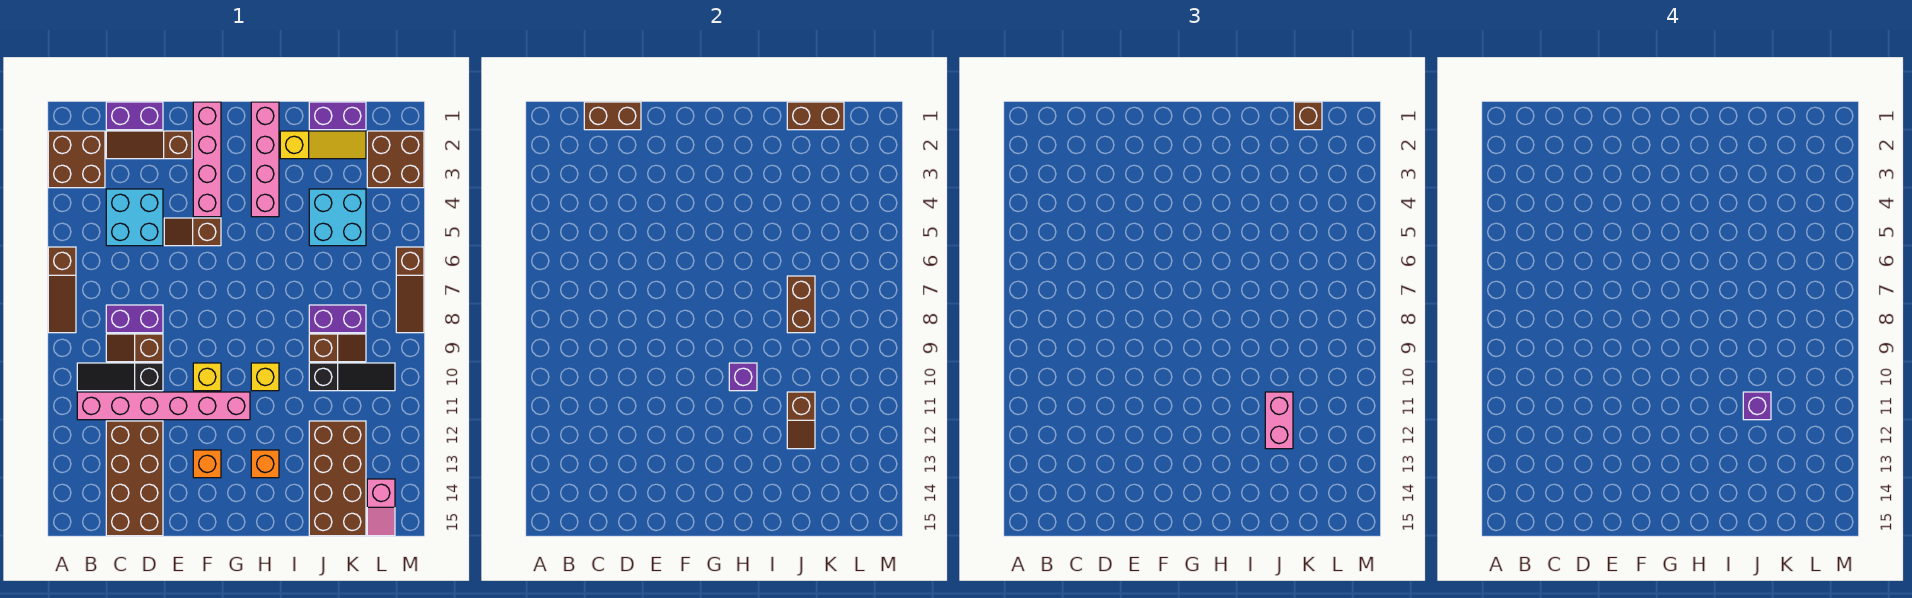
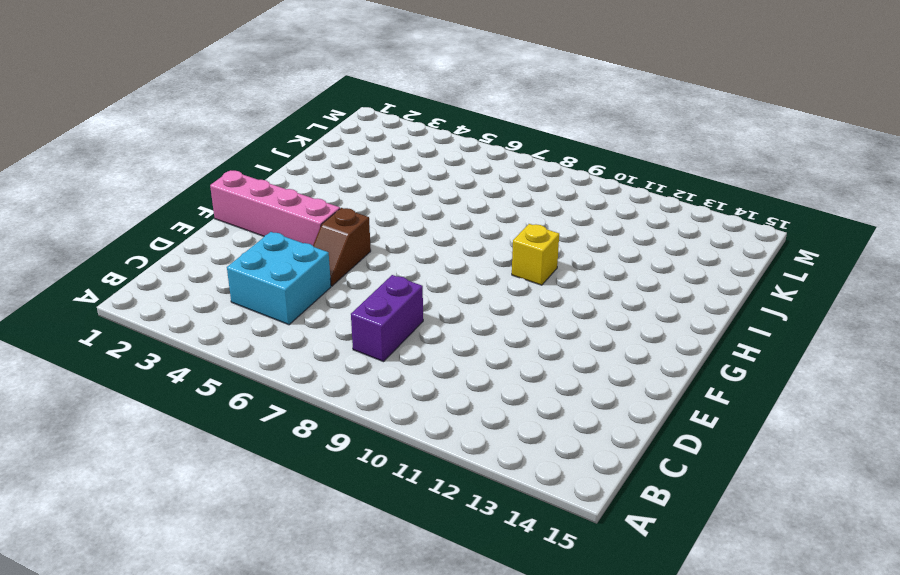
none -> brown 2x2 brick [48,131,105,188]
none -> brown 1x3 slope [48,247,76,333]
none -> black 1x3 slope [77,363,163,391]
none -> pink 1x6 brick [77,392,250,420]

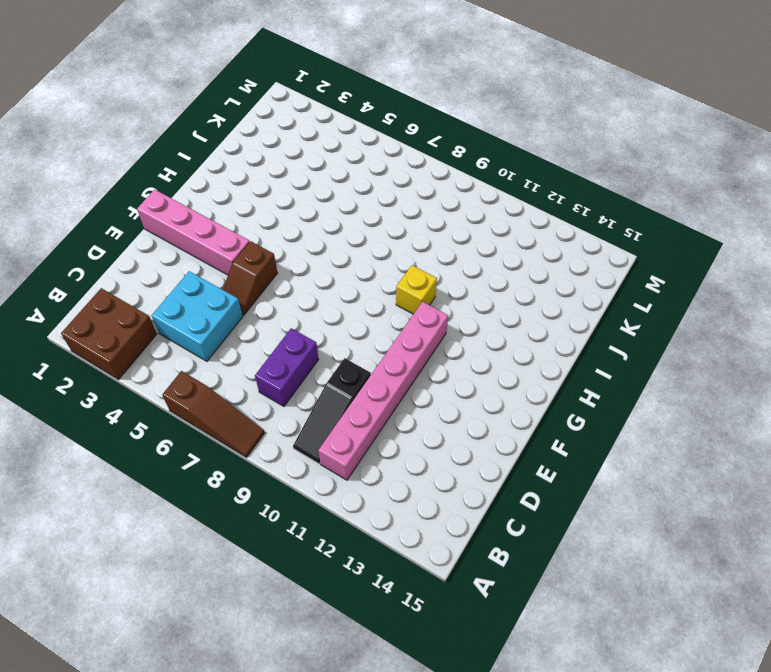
none -> purple 1x2 brick [106,102,163,130]
none -> brown 1x3 slope [106,131,192,159]
none -> brown 1x2 slope [106,334,163,362]
none -> brown 2x4 brick [106,421,163,536]

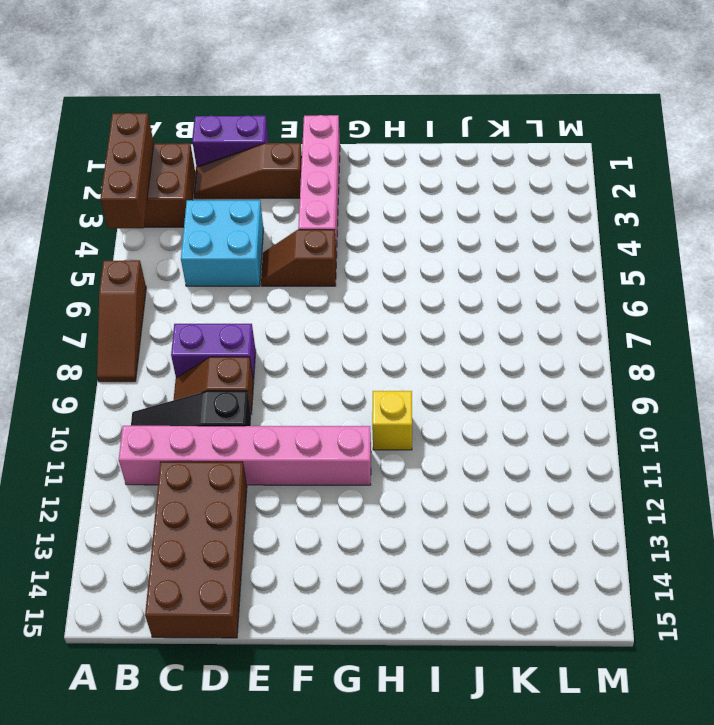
brown 1x3 brick [100,113,154,228] -> none
none -> yellow 1x1 brick [193,363,221,391]
none -> orange 1x1 brick [193,450,221,478]
none -> pink 1x4 brick [251,102,279,217]
none -> orange 1x1 brick [251,450,279,478]

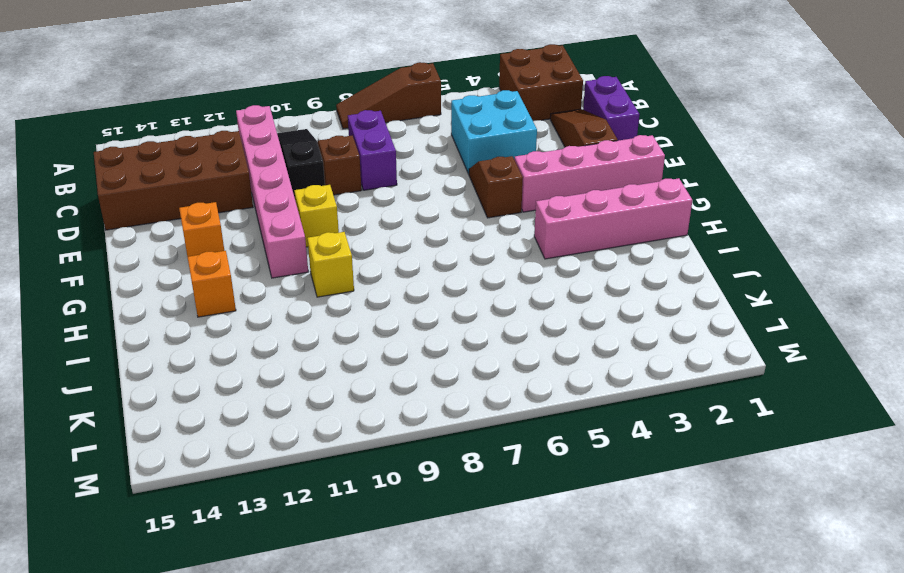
none -> yellow 1x3 slope [280,131,366,159]
none -> purple 1x2 brick [309,102,366,130]
none -> cyan 2x2 brick [309,189,366,246]
none -> purple 1x2 brick [309,305,366,333]

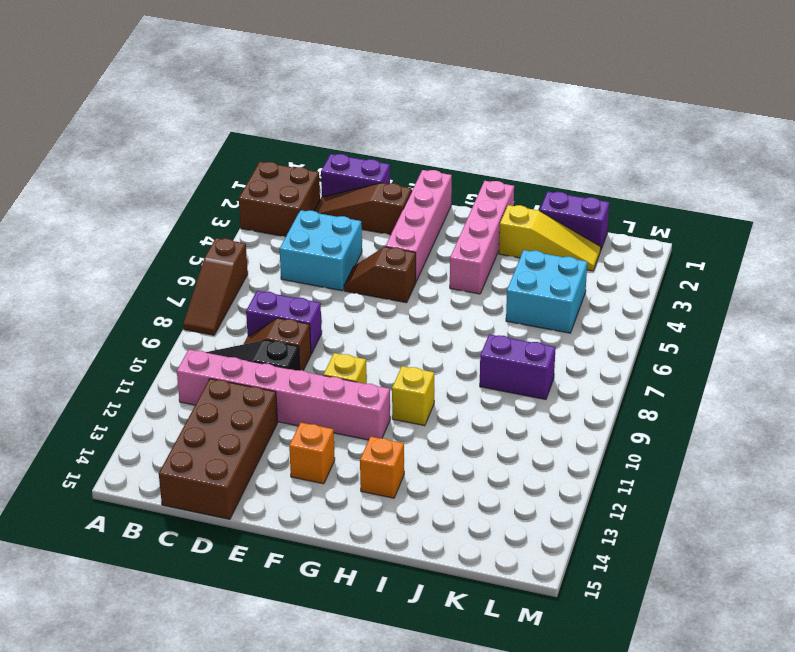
none -> brown 1x2 slope [309,334,366,362]
none -> black 1x3 slope [309,363,395,391]
none -> brown 2x4 brick [309,421,366,536]
none -> brown 2x2 brick [367,131,424,188]

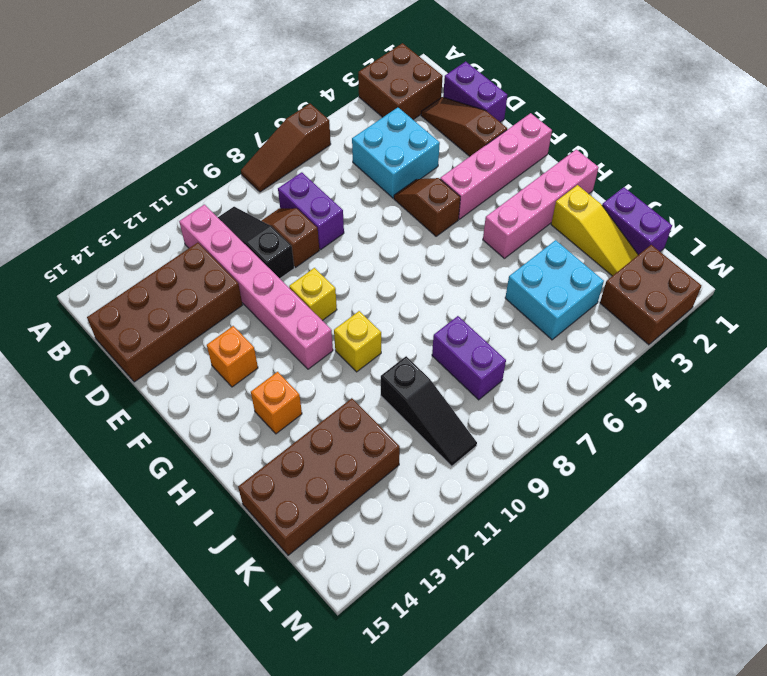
none -> brown 1x2 slope [309,334,366,362]
none -> pink 1x2 slope [367,479,395,536]
none -> brown 1x3 slope [396,247,424,333]
none -> brown 1x2 brick [584,102,641,130]

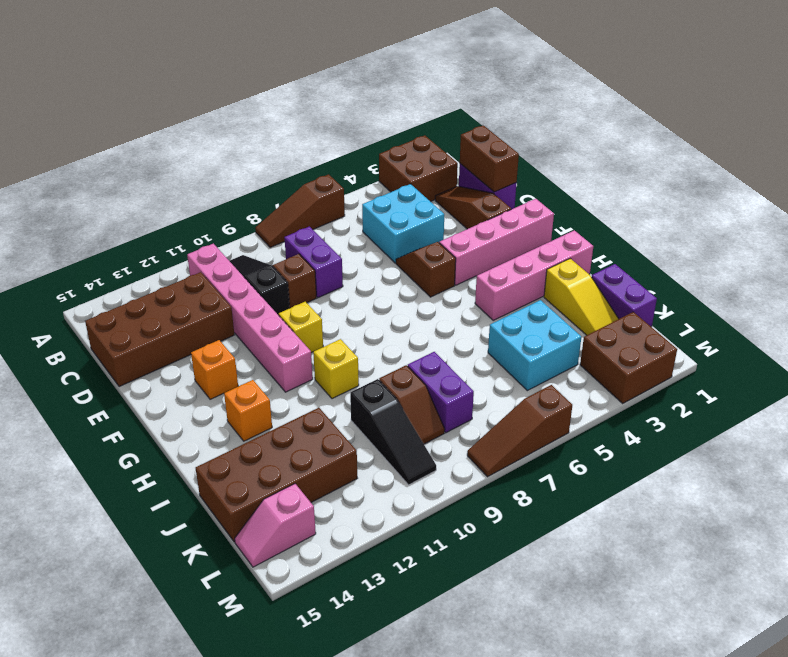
none -> purple 1x1 brick [729,363,757,391]
none -> brown 1x2 brick [787,102,844,130]
none -> brown 1x2 brick [787,276,815,333]
none -> brown 1x2 slope [787,392,815,449]

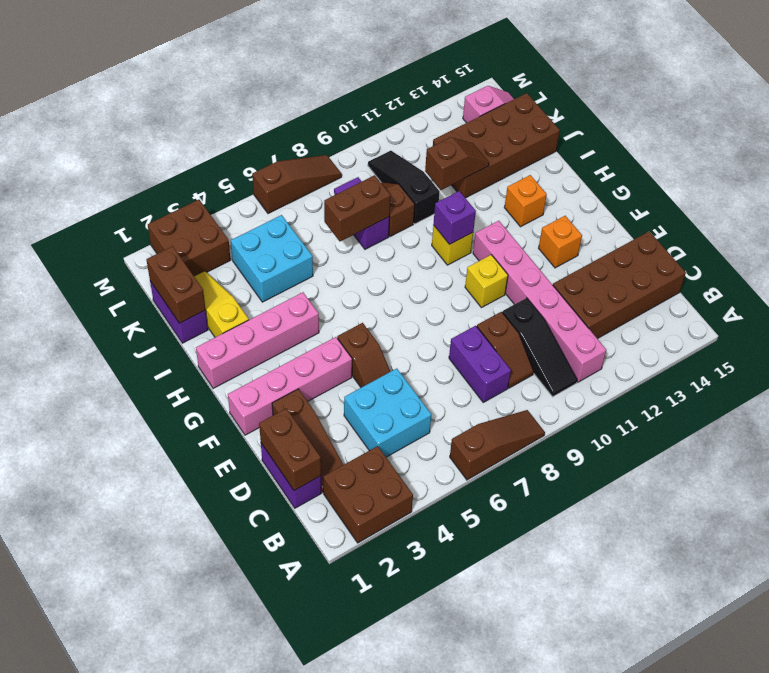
none -> pink 1x2 brick [1265,392,1293,449]
none -> brown 1x1 brick [1294,102,1322,130]
none -> purple 1x1 brick [1743,392,1771,420]

